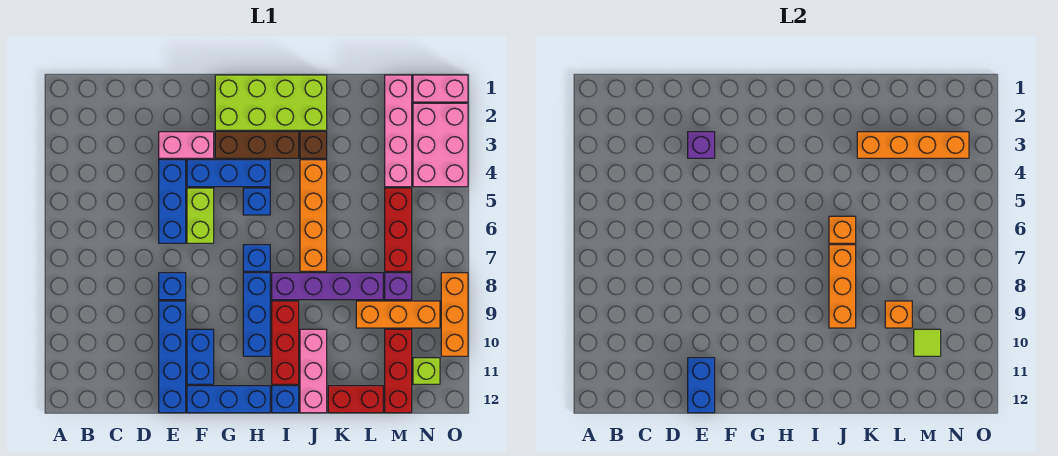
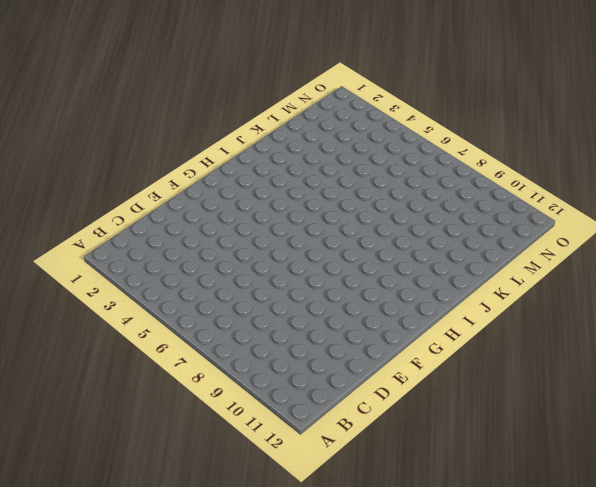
none -> pink 1x2 brick [159,132,214,158]
none -> blue 1x3 brick [159,160,186,243]
none -> blue 1x1 brick [159,273,186,300]
none -> blue 1x4 brick [159,301,186,413]

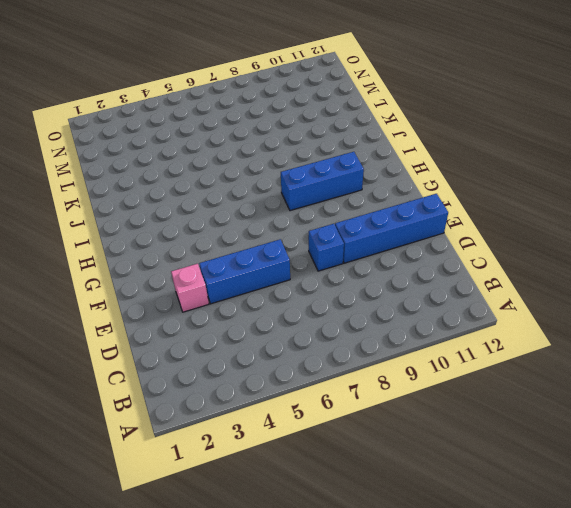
pink 1x1 brick [171,264,209,312] -> pink 1x2 brick [159,132,214,158]
none -> blue 1x3 brick [187,160,270,187]
none -> lime 1x2 brick [187,188,214,243]
none -> blue 1x2 brick [187,329,214,384]
none -> blue 1x3 brick [187,386,270,413]

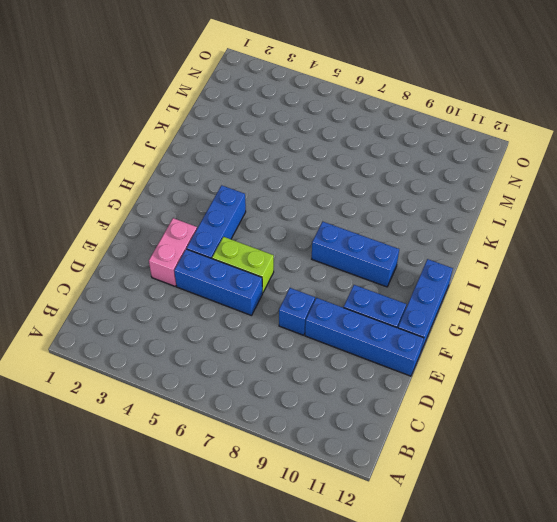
none -> lime 2x4 brick [215,75,327,130]
none -> brown 1x3 brick [215,132,299,158]
none -> blue 1x1 brick [243,188,270,215]
none -> blue 1x1 brick [243,245,270,271]

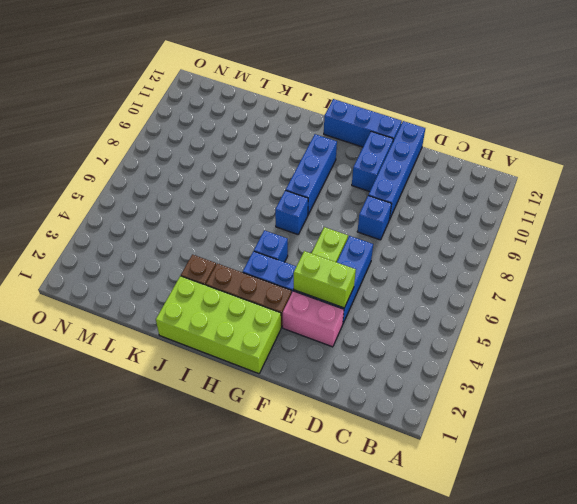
lime 1x2 brick [294,251,356,308] -> none
none -> purple 1x4 brick [272,273,383,300]
none -> red 1x3 brick [272,301,299,384]
none -> blue 1x1 brick [272,386,299,413]
none -> orange 1x4 brick [300,160,327,271]

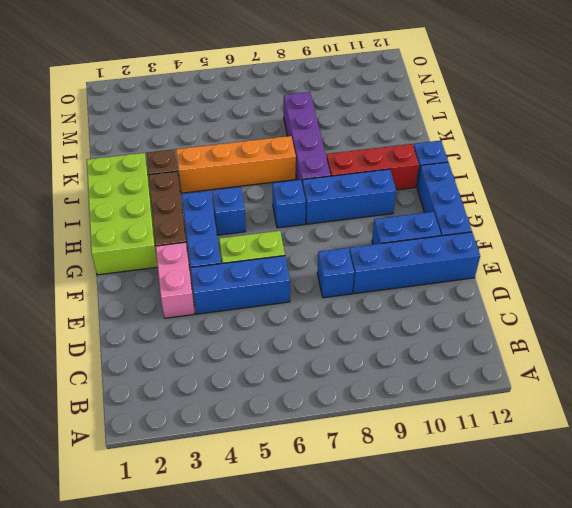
none -> pink 1x3 brick [300,329,327,413]
none -> red 1x2 brick [328,386,383,413]
none -> orange 1x3 brick [356,301,440,328]
none -> pink 1x4 brick [385,75,412,187]

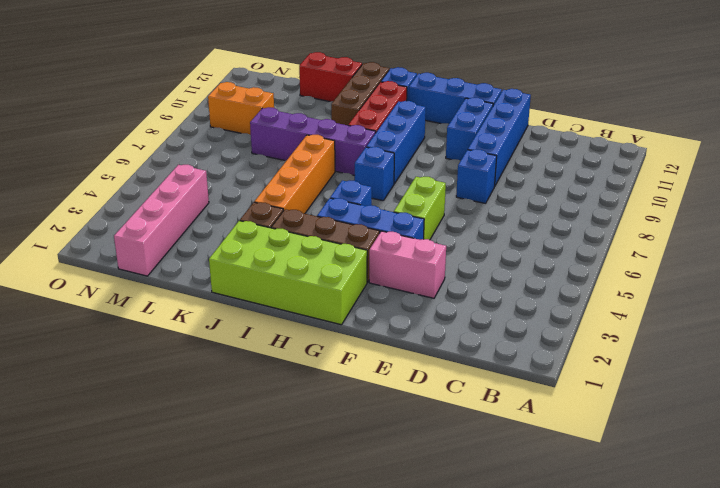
brown 1x3 brick [331,62,389,125] -> pink 1x3 brick [300,329,327,413]
orange 1x2 brick [208,82,274,135] -> orange 1x3 brick [356,301,440,328]
none -> blue 1x3 brick [159,160,186,243]
none -> red 1x3 brick [385,188,412,271]
none -> purple 1x1 brick [385,273,412,300]
none -> red 1x3 brick [385,329,412,413]

